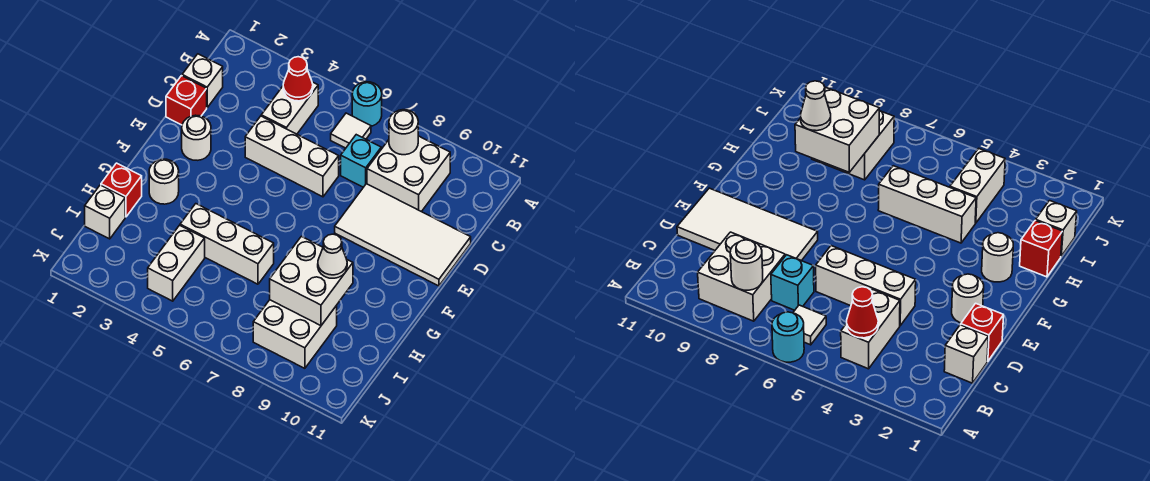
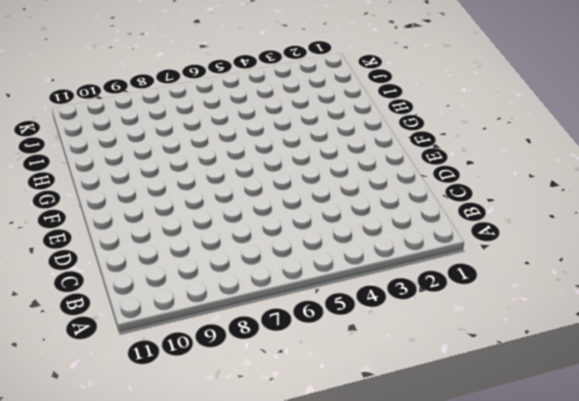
none -> cyan 1x1 round brick [352,82,382,126]
none -> white 1x2 brick [261,82,318,134]
none -> white 1x1 tile [331,113,371,148]

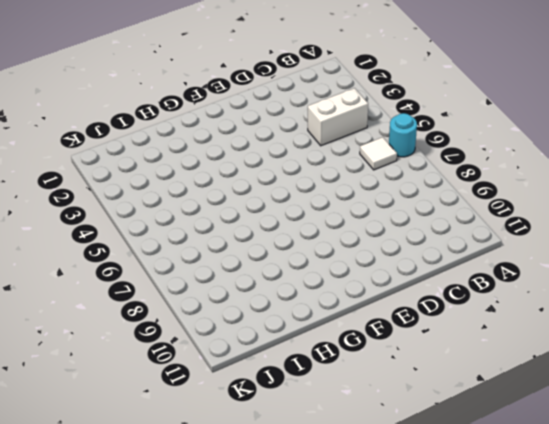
none -> white 2x2 brick [367,136,450,212]
none -> white 1x1 brick [182,54,223,108]
none -> cyan 1x1 brick [341,135,381,187]

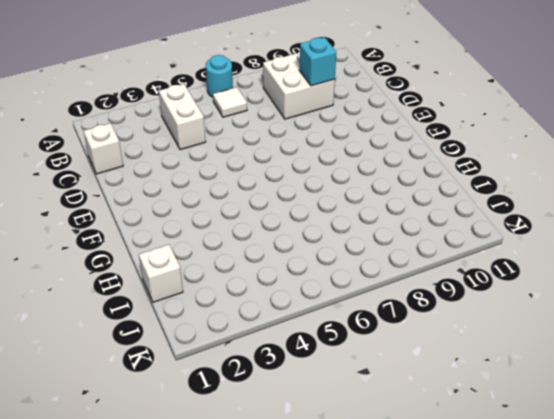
cyan 1x1 brick [299,37,336,86] -> cyan 1x1 brick moved to [341,135,381,187]
none -> red 1x1 brick [166,76,207,125]
none -> white 1x3 brick [245,116,339,197]
none -> white 2x4 tile [335,184,471,286]

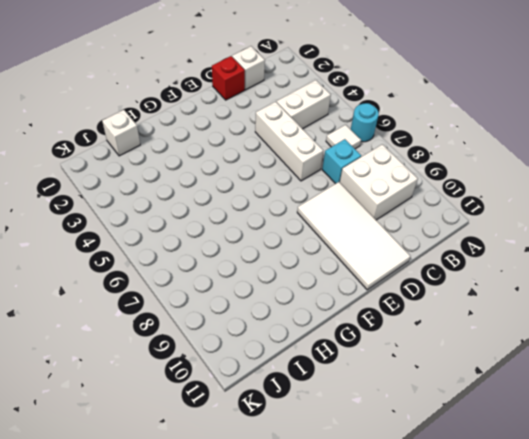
none -> white 1x1 round brick [182,115,211,160]
none -> white 1x1 round brick [149,159,179,204]
none -> red 1x1 brick [101,163,142,217]

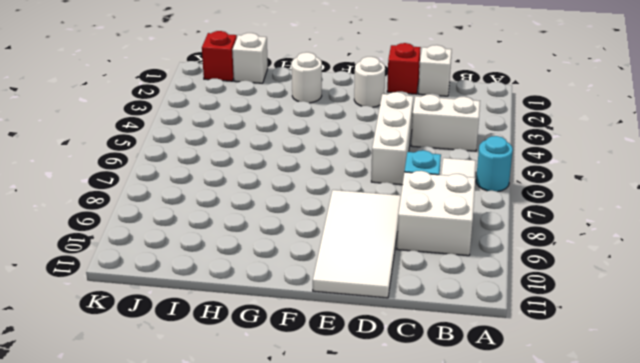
red 1x1 brick [202,31,237,81] -> red 1x1 brick moved to [101,163,142,217]
none -> white 1x3 brick [180,204,274,284]
none -> white 1x2 brick [148,225,205,301]
none -> white 2x2 brick [253,300,337,368]

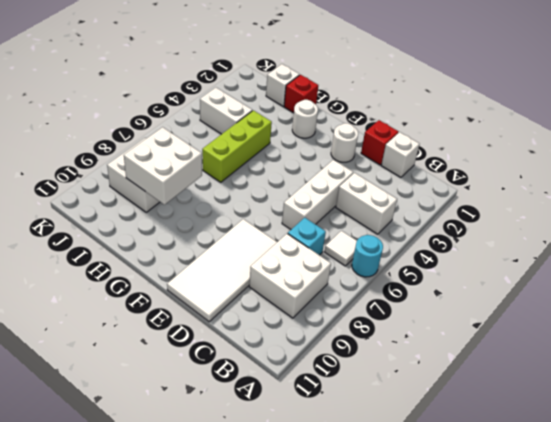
lime 1x3 brick [202,110,272,182] -> white 1x3 brick [180,204,274,284]
none -> red 1x1 cone [283,57,313,101]
none -> white 1x1 round brick [389,110,418,155]
none -> white 1x1 cone [318,234,347,278]

